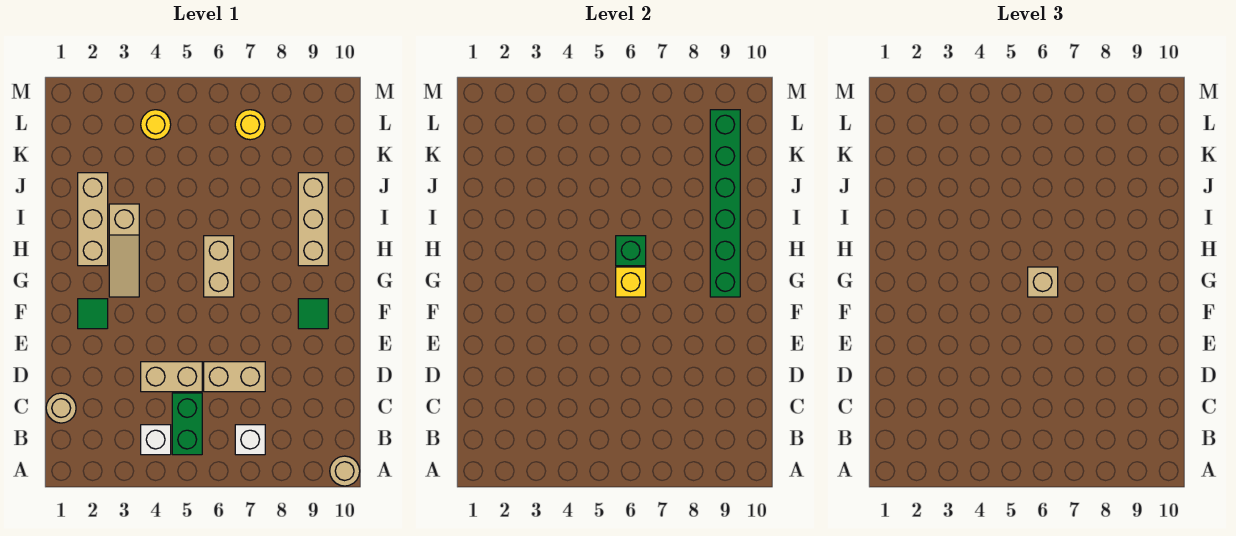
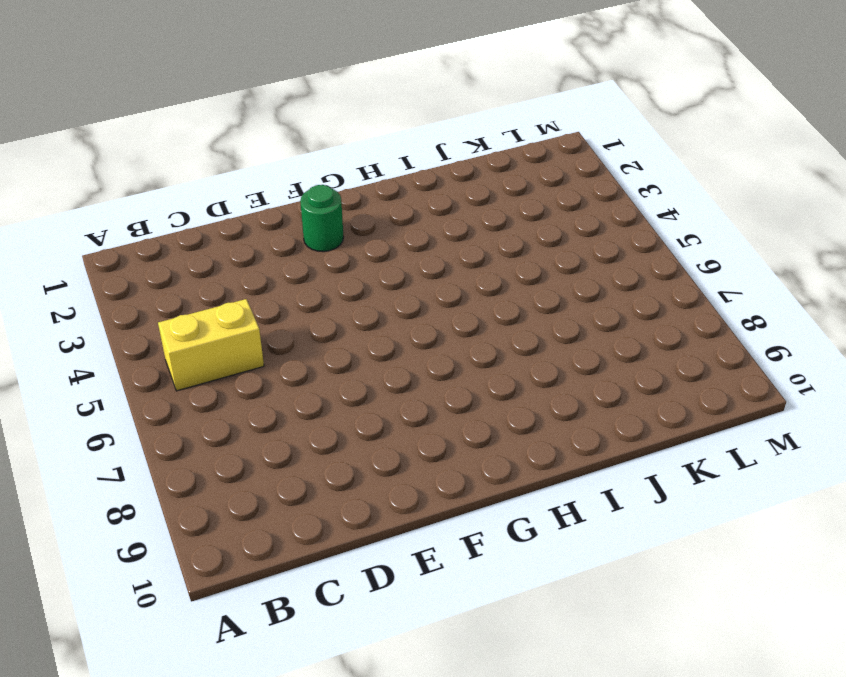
yellow 1x2 brick [158,299,264,391] -> green 1x2 brick [172,393,202,455]
green 1x1 round brick [300,185,344,252] -> green 1x1 tile [78,299,108,329]
none -> tan 1x1 round brick [330,456,360,486]
none -> white 1x1 brick [141,425,171,455]
none -> white 1x1 brick [235,425,265,455]

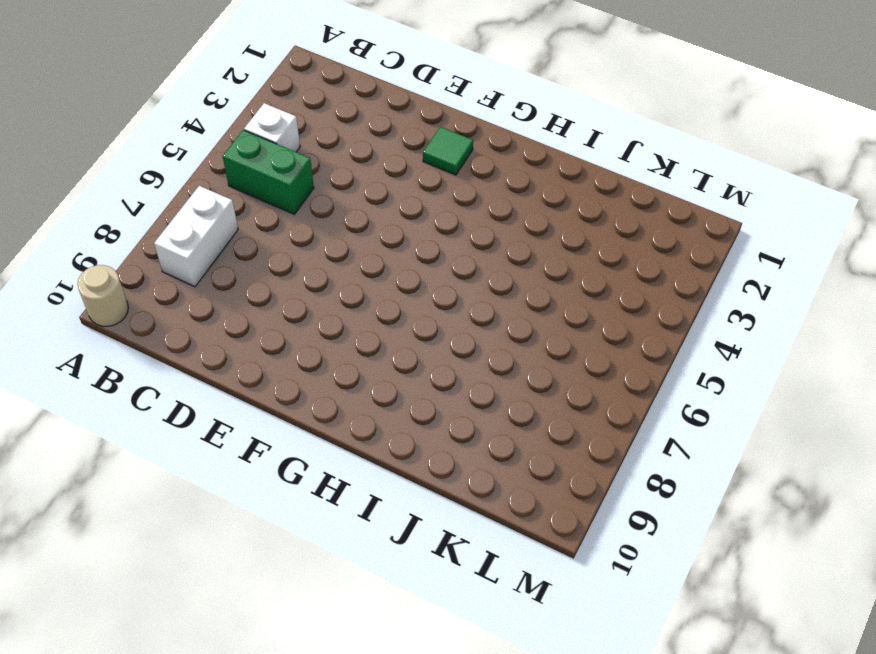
white 1x2 brick [154,186,238,287] -> white 1x1 brick [235,425,265,455]
none -> tan 1x1 round brick [46,393,76,423]
none -> tan 1x2 brick [141,362,202,392]
none -> tan 1x2 brick [204,362,265,392]

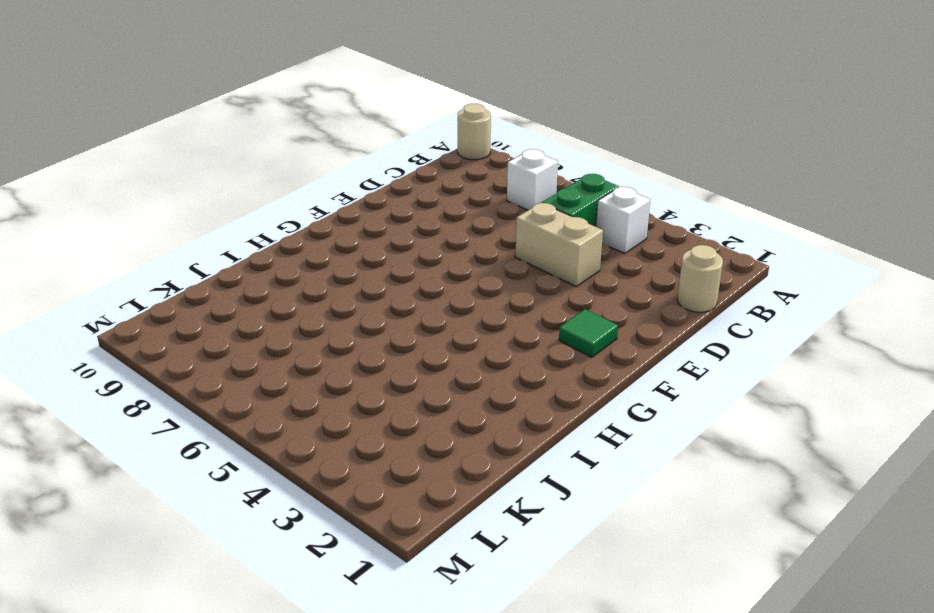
none -> tan 1x2 brick [204,362,265,392]
none -> green 1x1 tile [298,299,328,329]
none -> tan 1x3 slope [109,204,139,297]

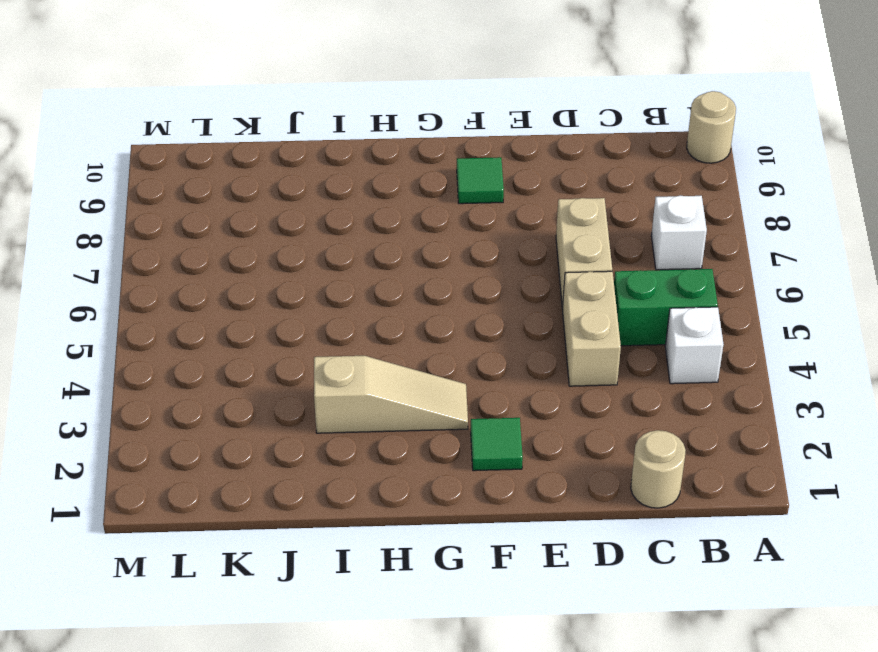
none -> tan 1x2 brick [204,236,234,297]
none -> tan 1x3 brick [78,173,108,266]
none -> tan 1x3 brick [298,173,328,266]

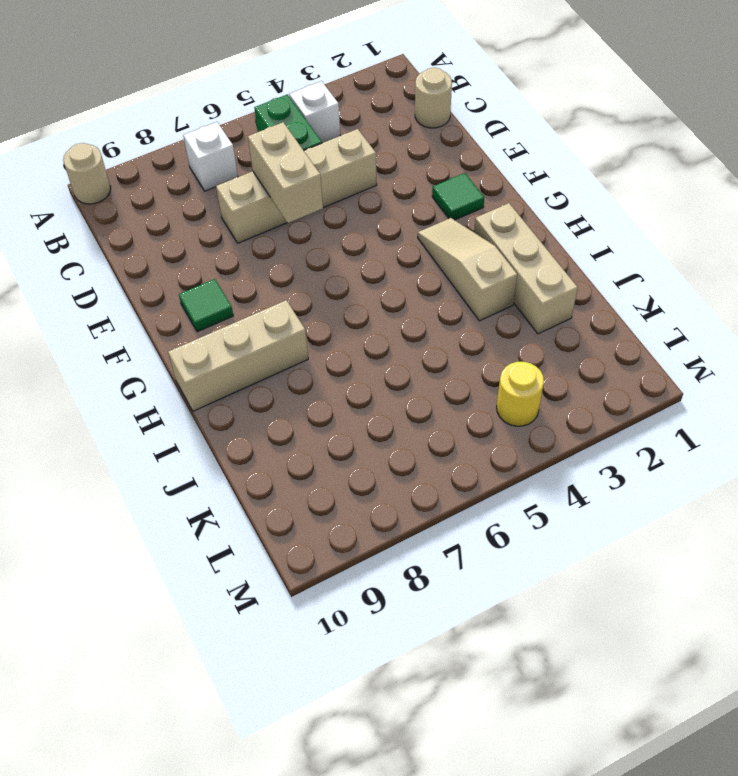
tan 1x2 brick [248,122,323,223] -> tan 1x2 brick moved to [204,236,234,297]
tan 1x3 brick [168,300,308,411] -> tan 1x3 brick turned to [298,173,328,266]
none -> yellow 1x1 round brick [235,110,265,140]
none -> yellow 1x1 brick [616,267,646,297]
none -> green 1x6 brick [710,110,740,297]

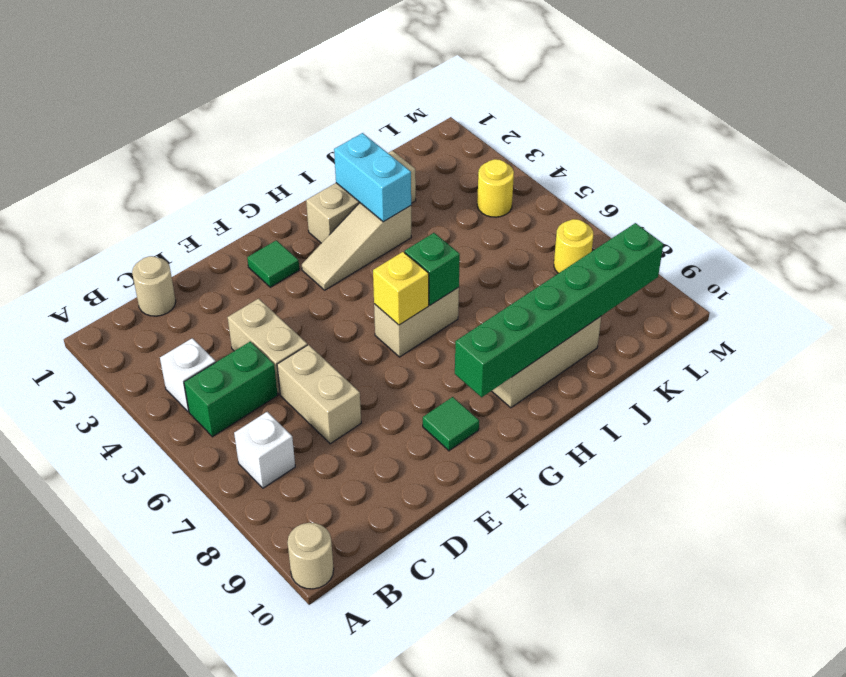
cyan 1x2 brick [334,133,411,222] -> none
none -> tan 1x1 brick [1028,267,1058,297]

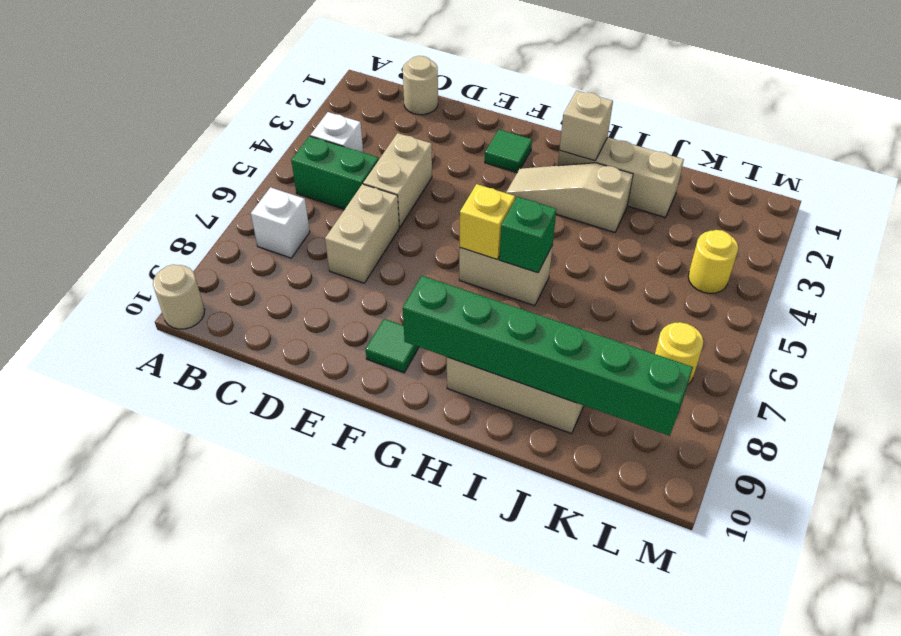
tan 1x1 brick [559,91,613,161] -> tan 1x1 brick moved to [1028,267,1058,297]

